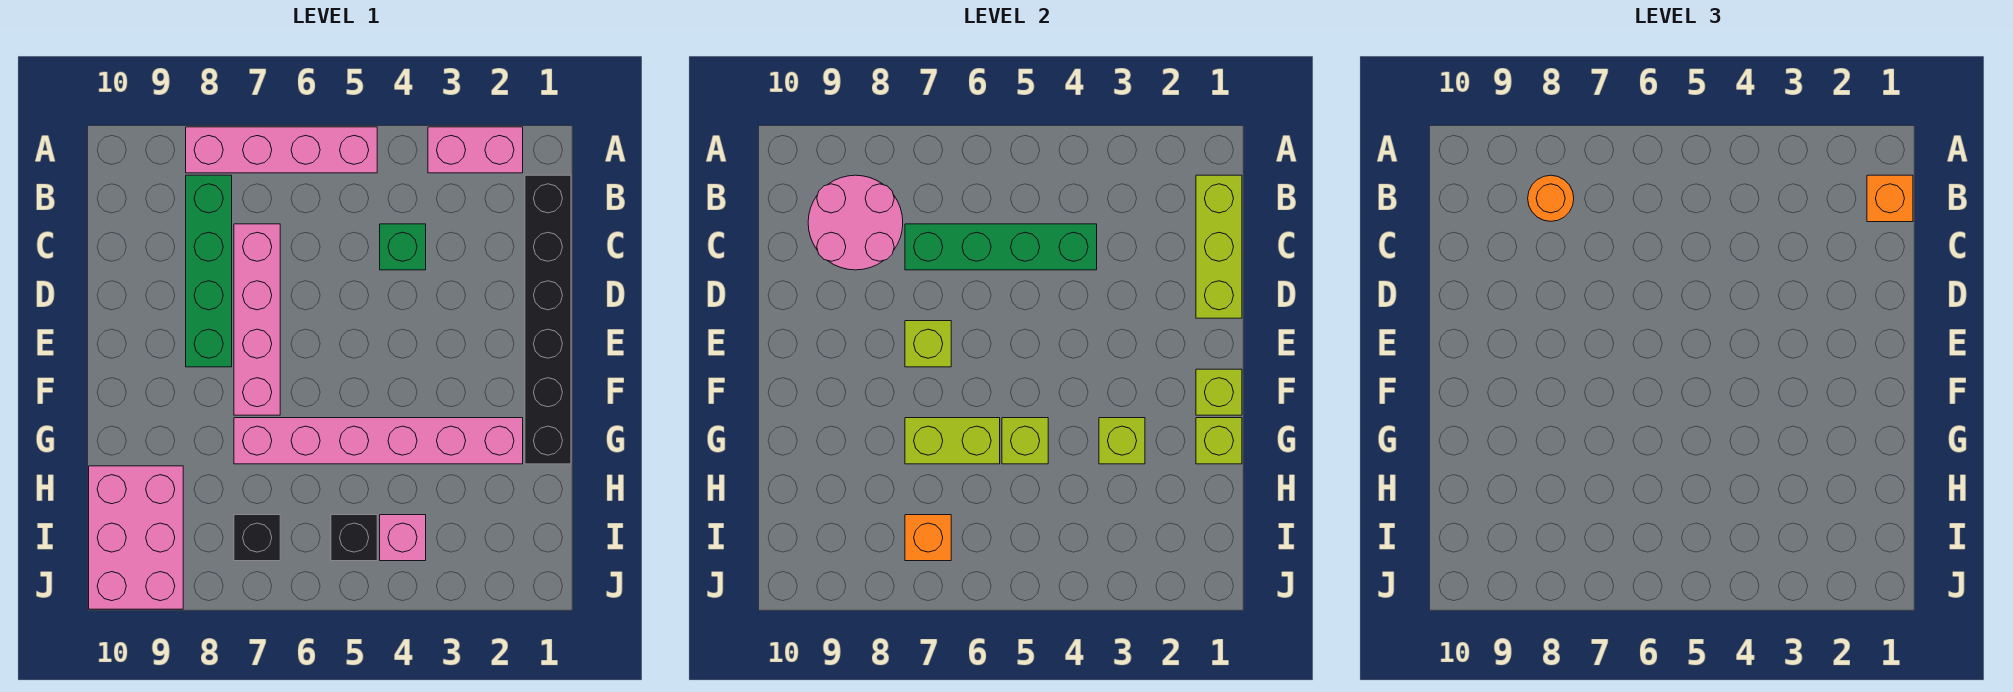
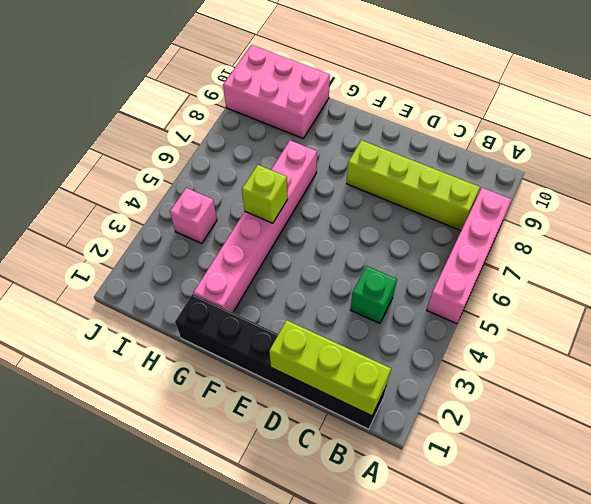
lime 1x4 brick [346,140,480,231] -> green 1x4 brick [186,175,232,367]
none -> pink 1x2 brick [428,127,523,173]
none -> pink 1x4 brick [234,224,280,415]
none -> black 1x1 brick [331,515,377,561]

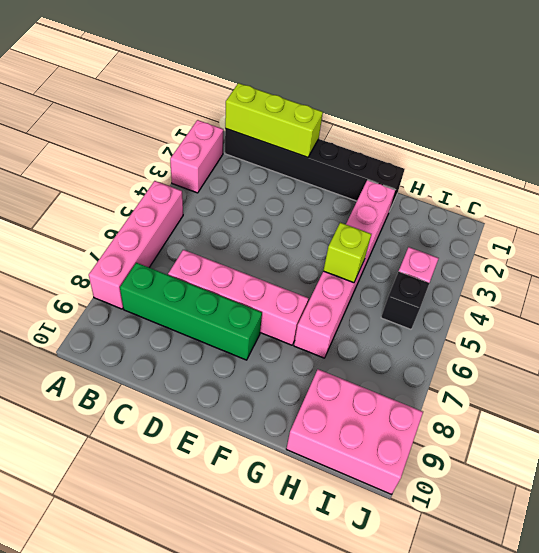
none -> green 1x1 brick [380,224,426,270]
none -> black 1x1 brick [234,515,280,561]
none -> pink 2x2 round brick [808,175,903,270]

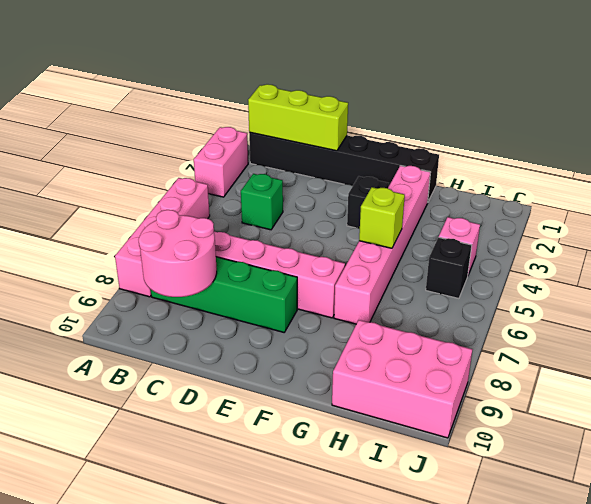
black 1x1 brick [347,177,389,228] -> black 1x1 brick moved to [234,515,280,561]
none -> green 1x4 brick [905,224,1097,270]
none -> lime 1x1 brick [905,321,951,367]
none -> lime 1x1 brick [1196,369,1242,415]

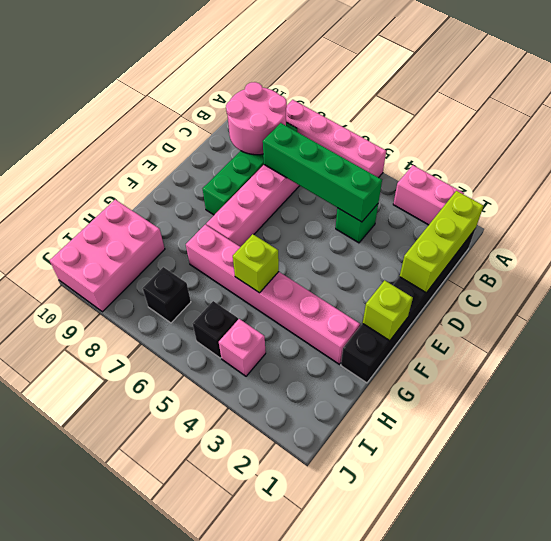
none -> lime 1x1 brick [905,321,951,367]
none -> lime 1x1 brick [1196,418,1242,464]
none -> lime 1x1 brick [1099,418,1145,464]

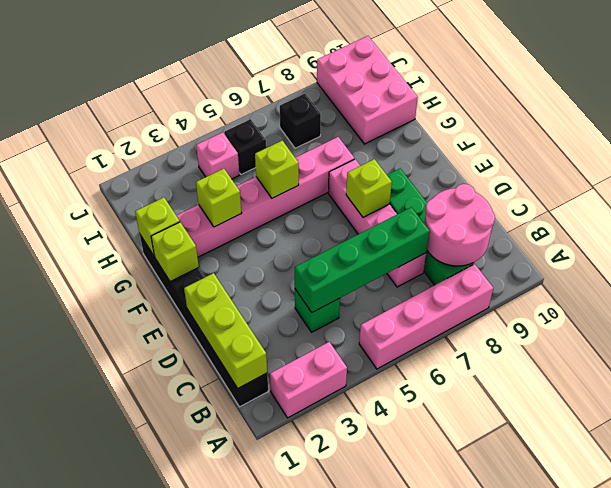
none -> lime 1x2 brick [905,418,1000,464]
none -> orange 1x1 brick [905,515,951,561]
none -> orange 1x1 brick [1867,175,1913,222]

